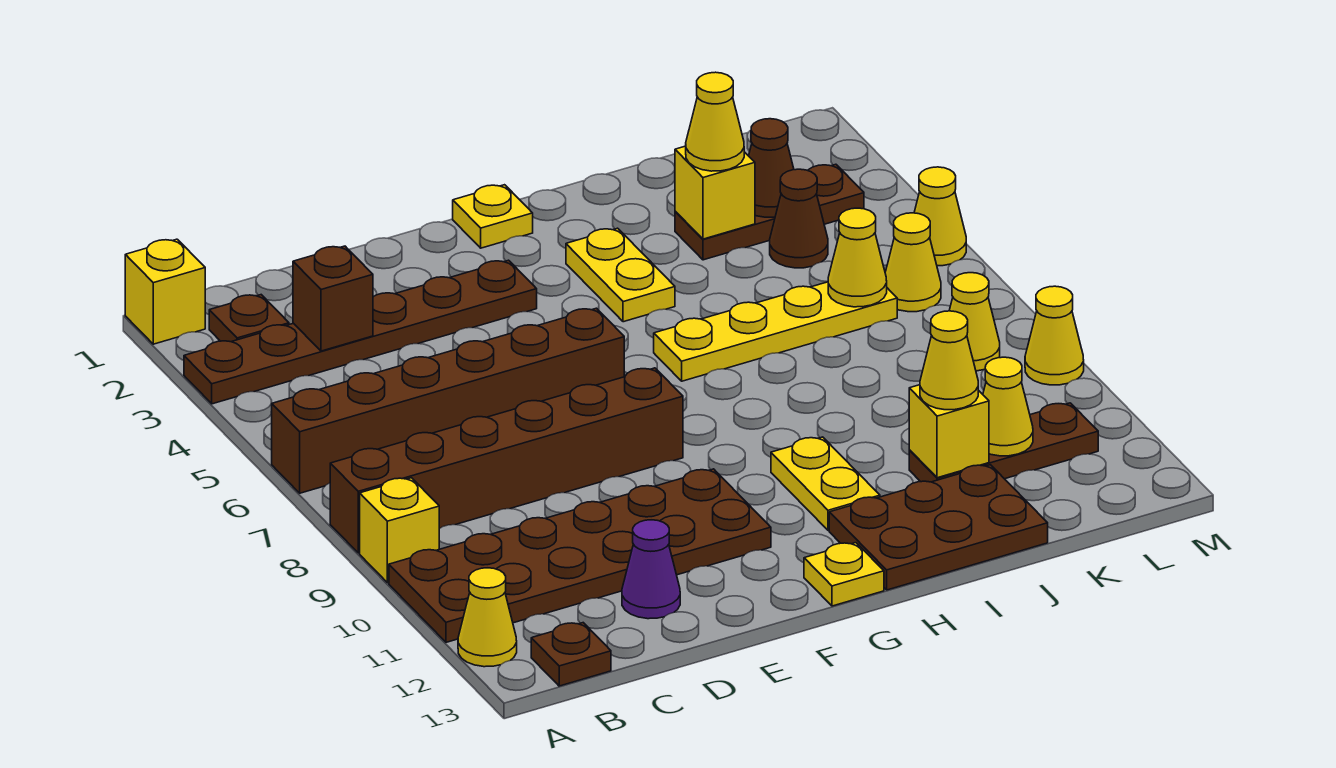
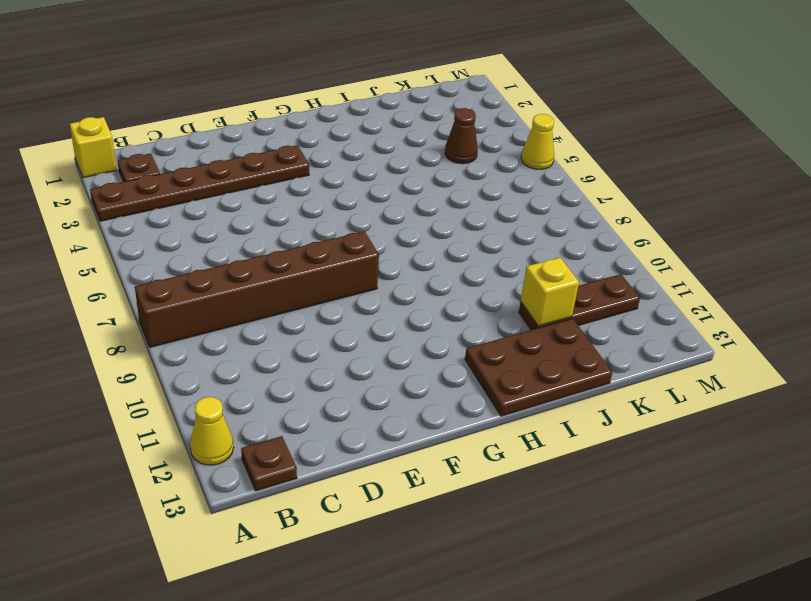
none -> brown 1x6 brick [272,308,624,493]
none -> yellow 1x1 brick [360,478,439,583]
none -> brown 2x6 plate [389,469,771,642]
none -> purple 1x1 cone [622,520,680,619]

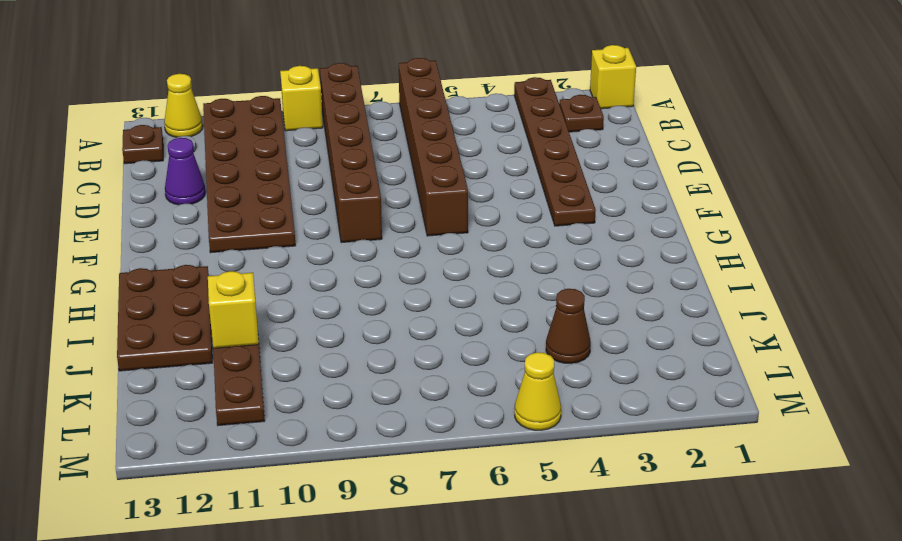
none -> yellow 1x1 plate [453,185,533,248]
none -> yellow 1x1 plate [804,543,884,606]
none -> yellow 1x2 plate [566,228,675,322]
none -> yellow 1x4 plate [654,282,897,381]

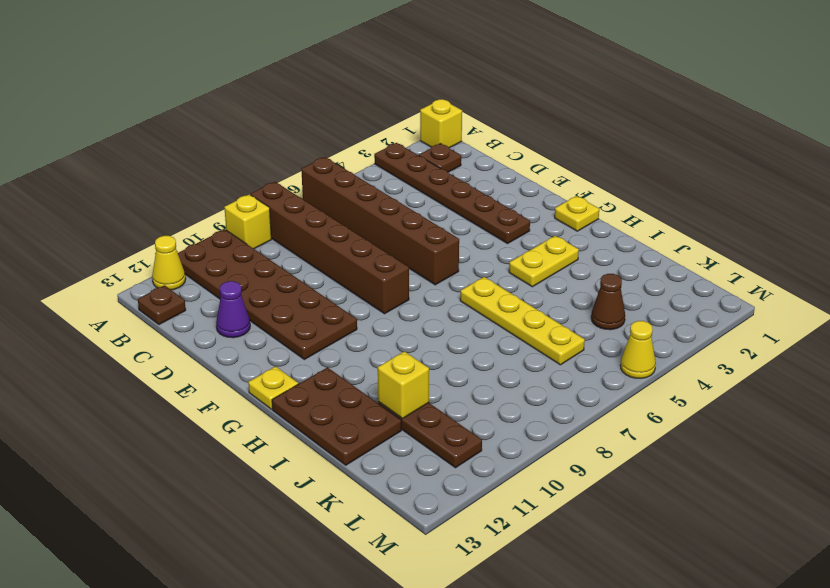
none -> yellow 1x2 plate [771,437,880,530]
none -> brown 1x3 plate [675,164,864,260]
none -> yellow 1x1 cone [885,213,941,312]
none -> yellow 1x1 cone [949,273,1000,371]

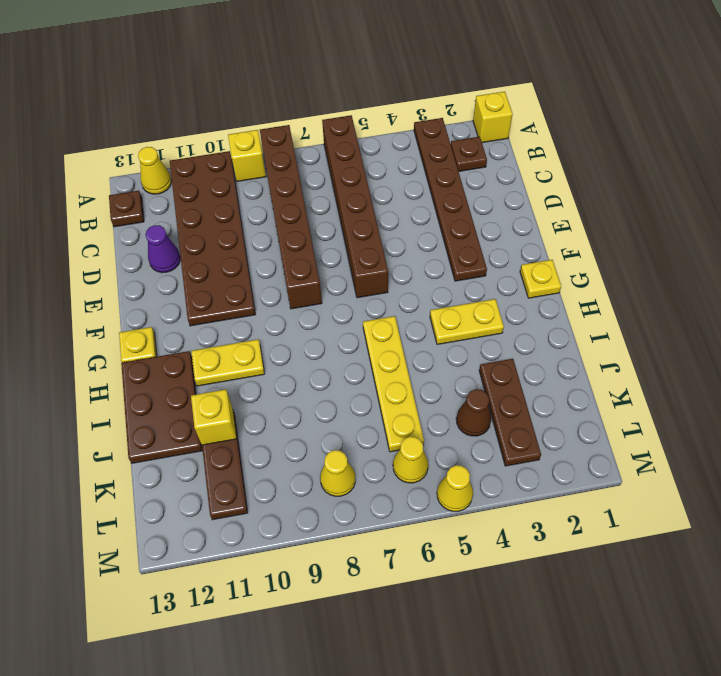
none -> yellow 1x1 cone [1025,286,1084,385]
none -> brown 1x1 brick [293,246,373,351]
none -> yellow 1x1 brick [675,146,755,239]
none -> brown 1x1 cone [749,119,794,217]

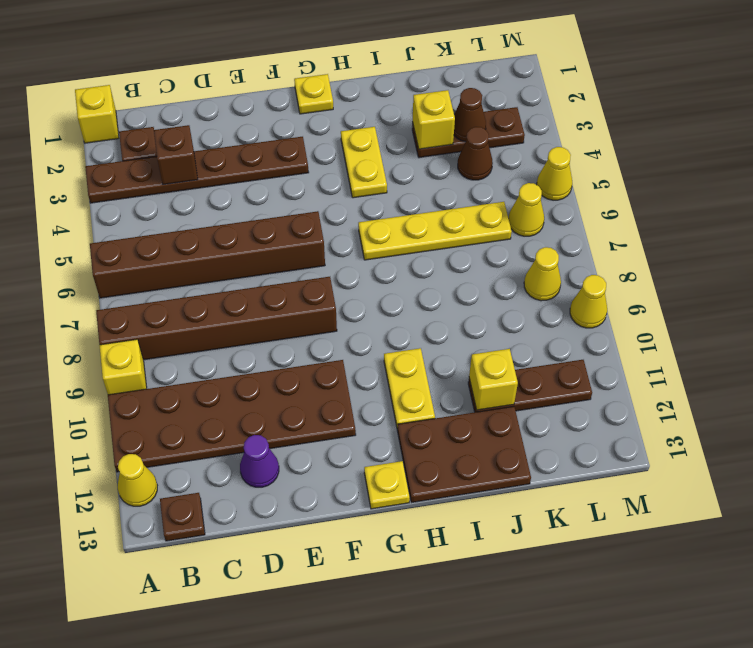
none -> yellow 1x1 cone [828,208,887,307]
none -> yellow 1x1 cone [983,357,1033,456]
none -> yellow 1x1 cone [686,72,744,171]
none -> yellow 1x1 cone [920,311,978,410]

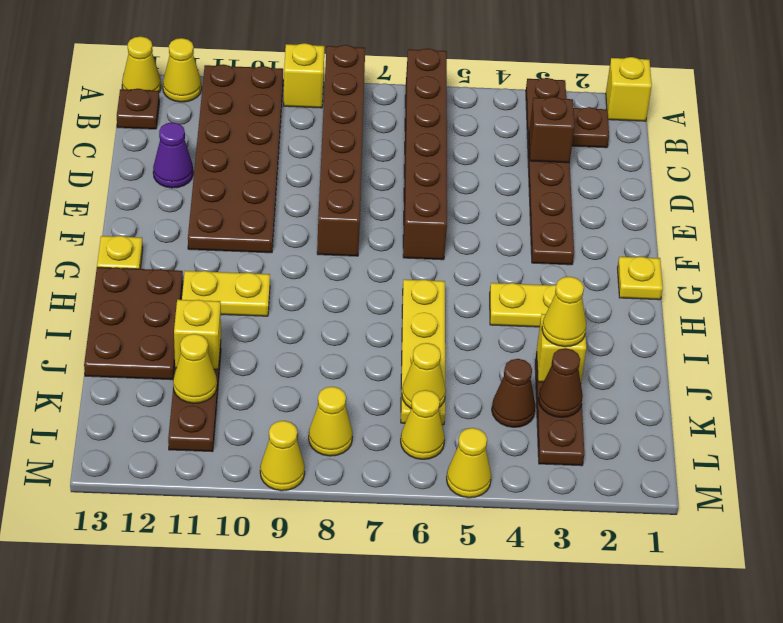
yellow 1x1 cone [122,36,161,92] -> yellow 1x1 cone moved to [920,311,978,410]

